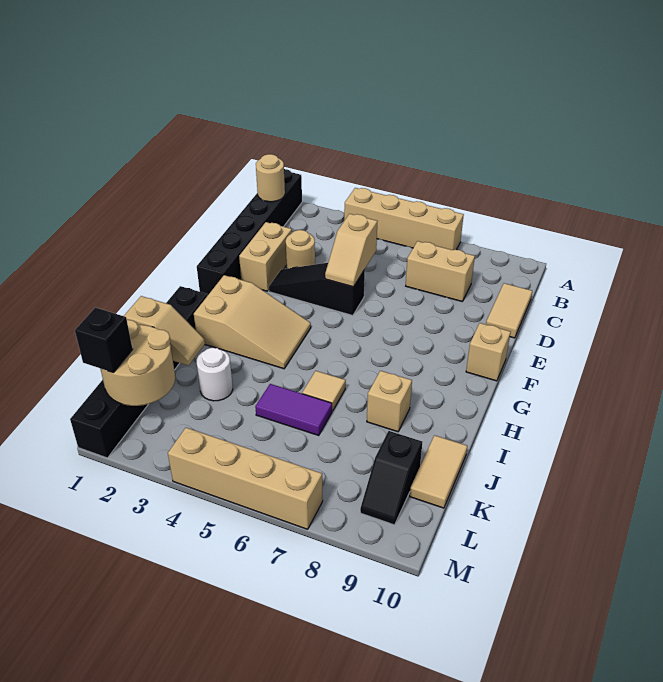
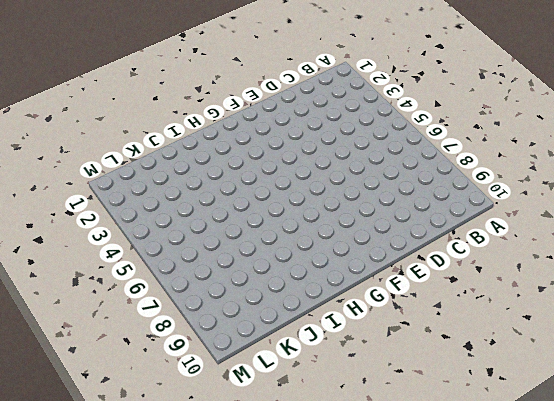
none -> black 1x6 brick [197,169,302,295]
none -> tan 1x4 brick [344,188,464,250]
none -> tan 1x2 brick [406,241,475,301]

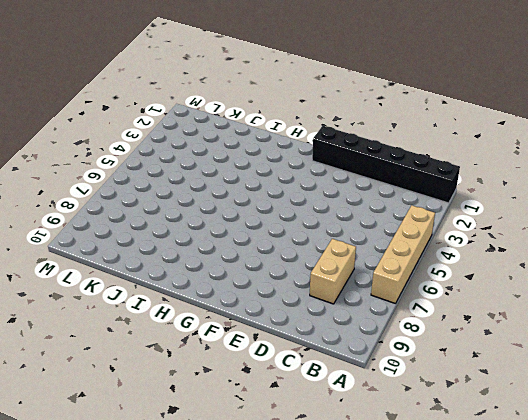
none -> tan 1x2 tile [486,283,532,338]
none -> tan 1x2 brick [239,222,292,291]
none -> tan 1x1 round brick [286,230,315,269]

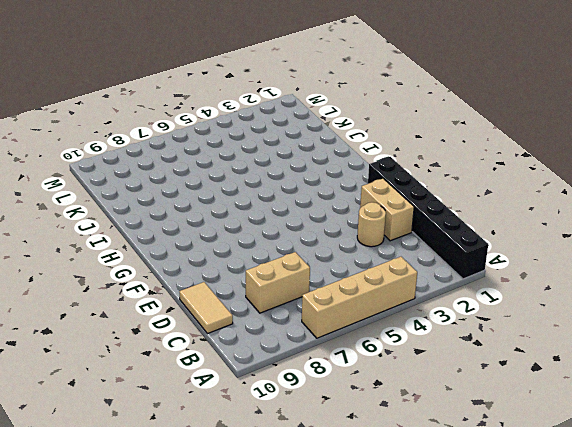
none -> black 1x3 slope [269,263,365,316]
none -> tan 1x1 brick [466,323,510,381]
none -> tan 2x3 slope [194,275,311,369]

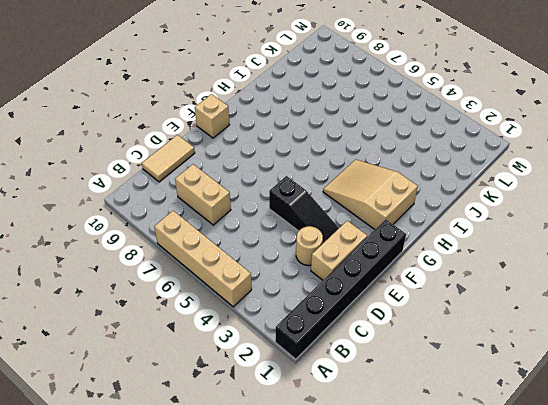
none -> black 1x6 brick [70,286,208,458]
none -> tan 1x1 tile [302,371,346,411]
none -> tan 1x1 brick [367,371,412,432]

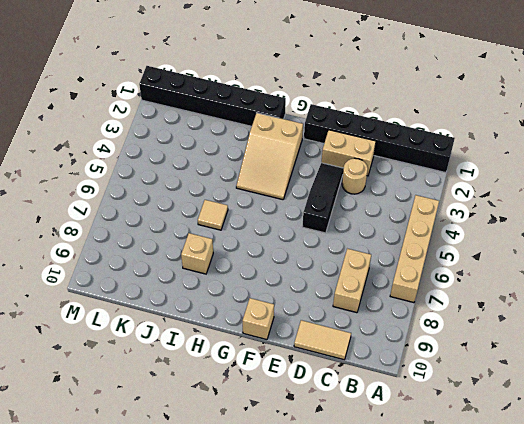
none -> white 1x1 round brick [197,348,233,401]
none -> purple 1x2 tile [255,384,332,435]
none -> tan 1x2 tile [410,435,467,508]

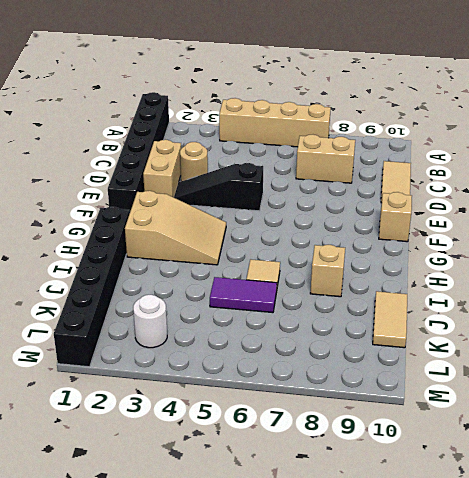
white 1x1 round brick [133,295,167,348] -> white 1x1 round brick moved to [197,348,233,401]
none -> black 1x2 slope [360,431,422,525]
none -> tan 1x4 brick [168,428,323,529]
none -> tan 1x1 round brick [256,154,285,202]

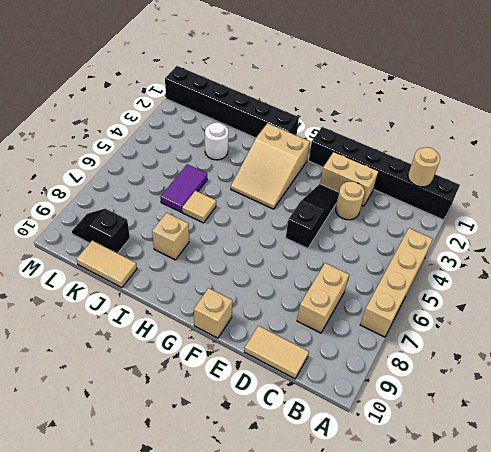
none -> tan 1x4 brick [168,428,323,529]
none -> tan 1x2 slope [325,214,377,287]
none -> tan 1x2 slope [124,296,205,366]

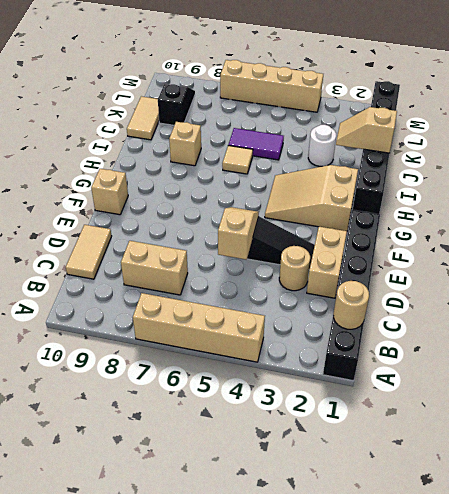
none -> tan 2x2 round brick [101,320,175,406]
none -> black 1x1 brick [75,308,133,373]

